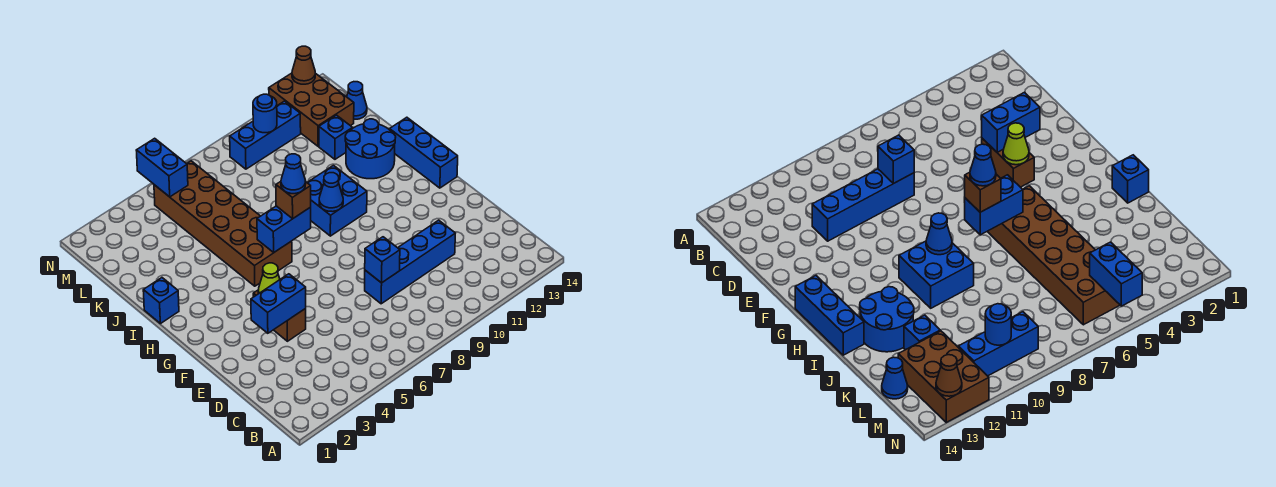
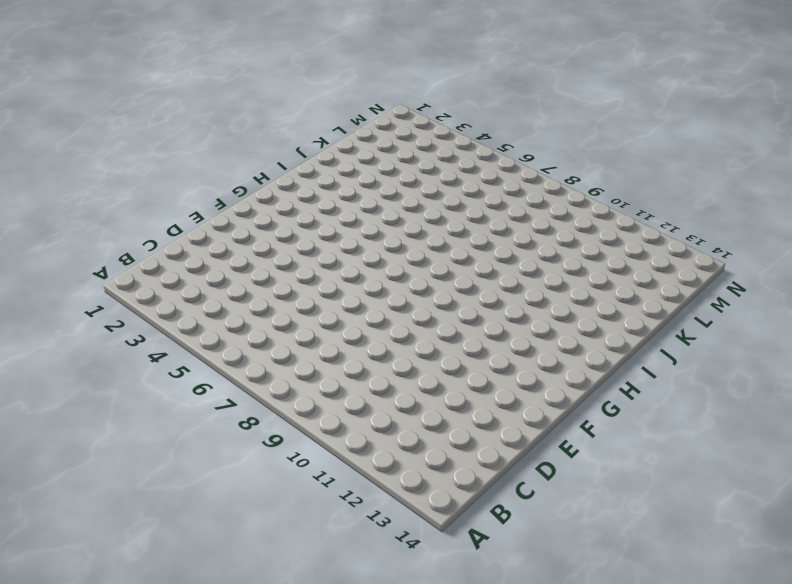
none -> blue 1x4 brick [365,220,455,304]
none -> brown 1x2 brick [253,290,306,341]
none -> blue 1x3 brick [390,117,458,188]

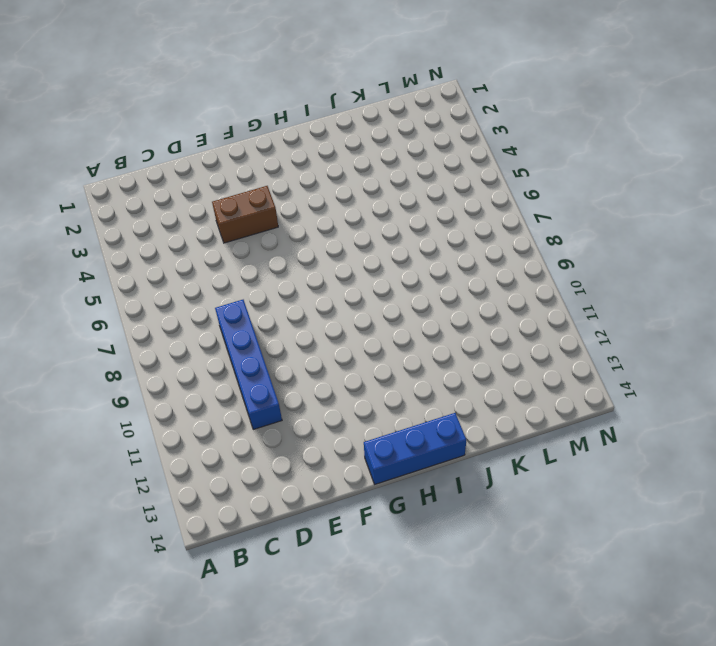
none -> brown 2x6 brick [154,161,292,286]
none -> blue 2x2 brick [307,165,367,236]
none -> blue 1x1 brick [143,278,179,324]

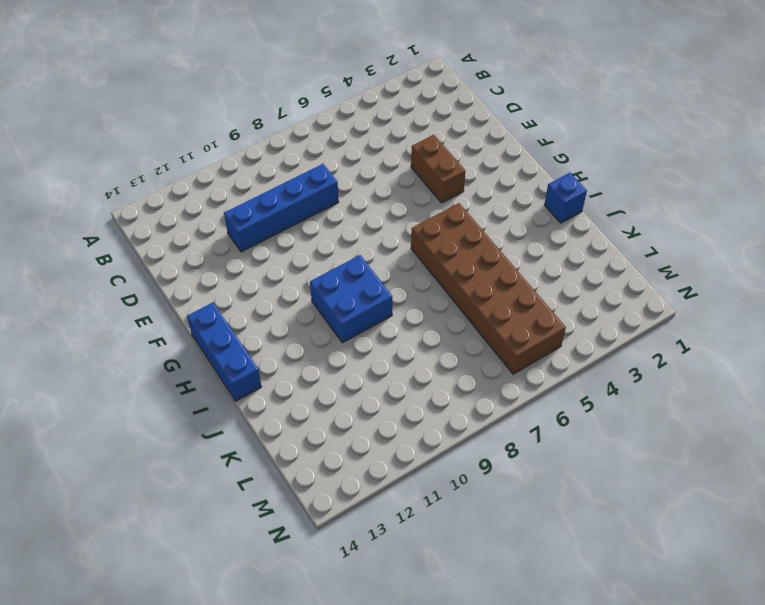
none -> blue 2x2 round brick [345,119,396,179]
none -> blue 1x1 brick [319,115,353,159]
none -> brown 2x3 brick [269,73,354,146]

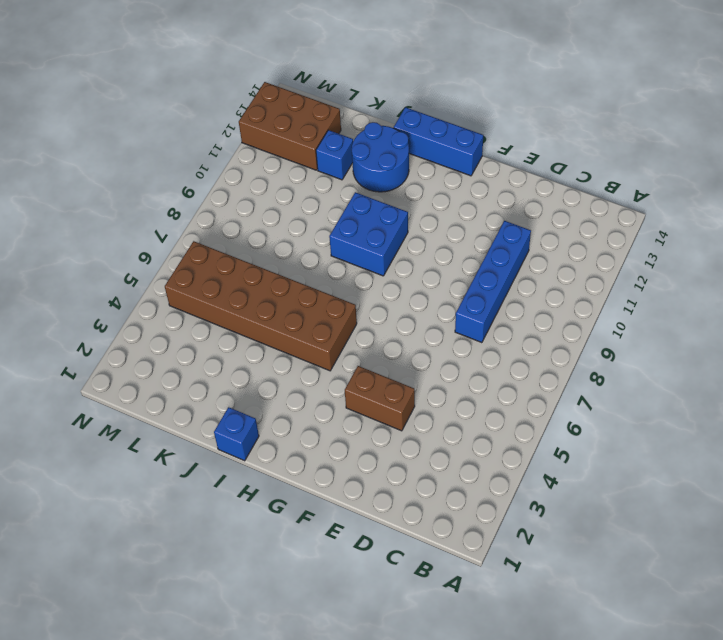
none -> blue 1x1 cone [347,82,367,119]
none -> blue 1x3 brick [230,101,301,169]
none -> blue 1x1 brick [365,237,400,283]

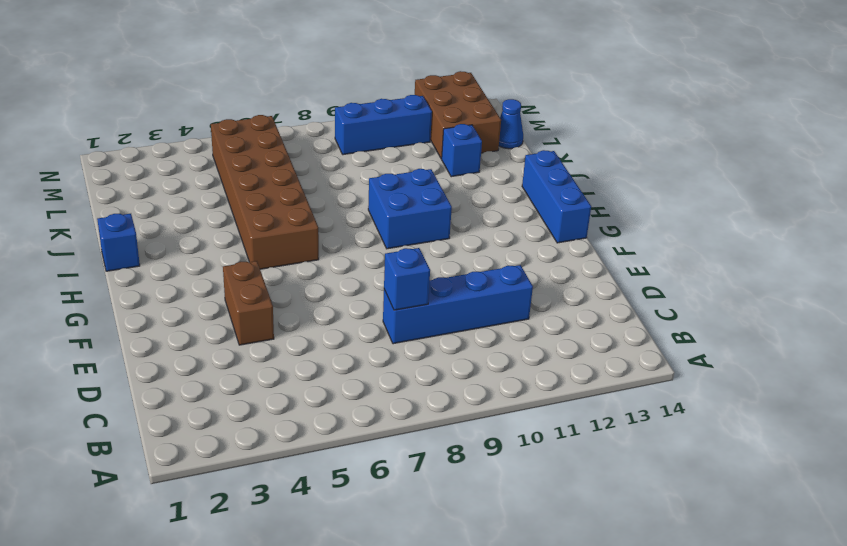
none -> blue 2x2 round brick [345,119,396,179]
none -> blue 1x2 brick [251,274,306,333]
none -> lime 1x1 cone [258,263,280,294]

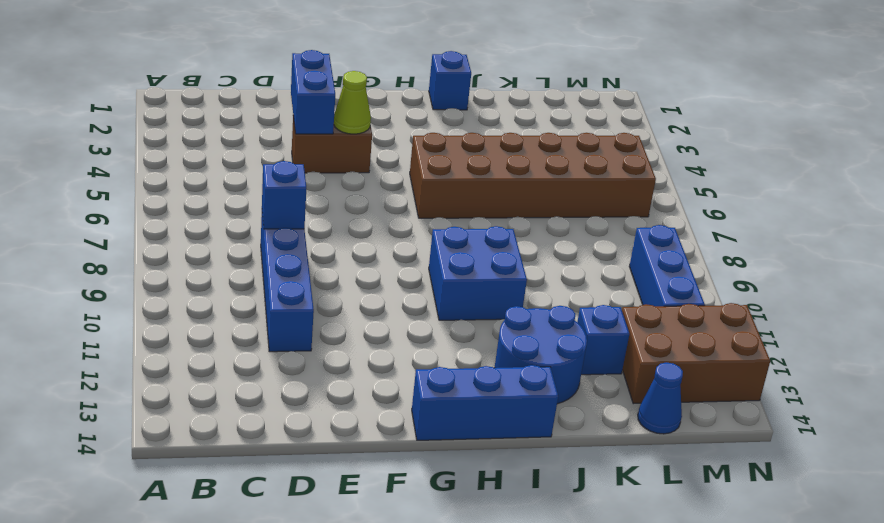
none -> blue 1x2 brick [257,206,311,252]
none -> blue 1x1 cone [319,173,343,212]
none -> blue 1x2 brick [136,138,188,197]

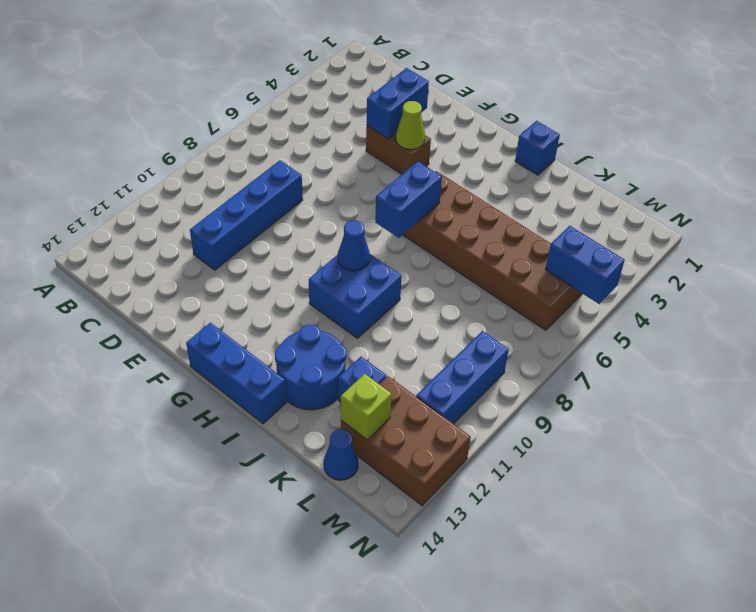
lime 1x1 brick [341,374,392,440] -> none
none -> blue 1x1 brick [365,237,400,283]
none -> blue 1x1 round brick [253,94,277,133]
none -> brown 1x1 cone [292,46,315,84]

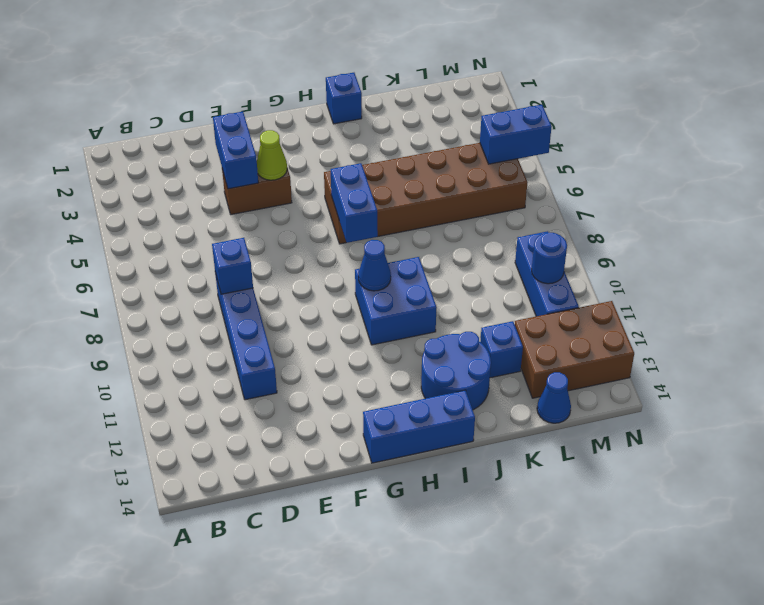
none -> brown 1x1 cone [292,46,315,84]
none -> brown 1x1 brick [276,182,311,219]
none -> blue 1x1 cone [281,154,306,194]

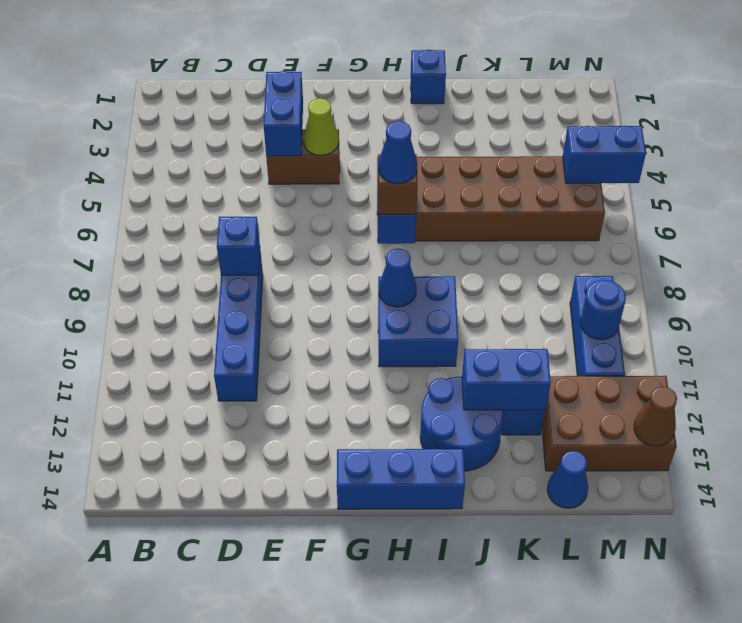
blue 1x2 brick [462,349,551,410] -> none

